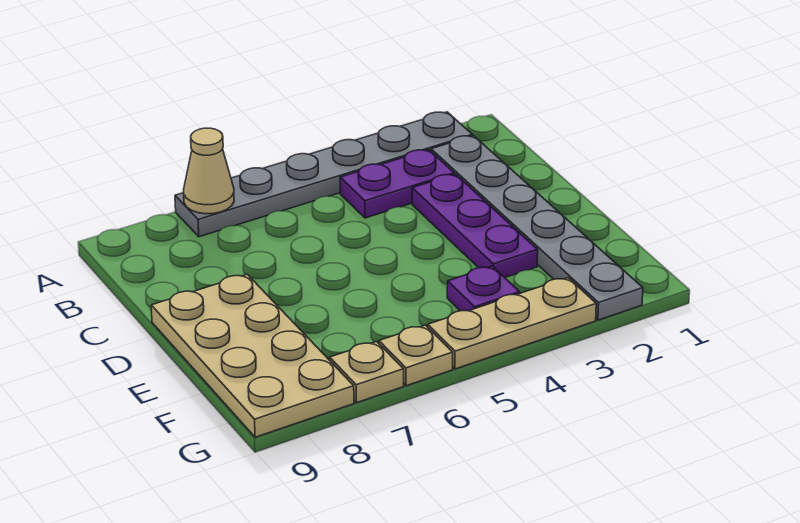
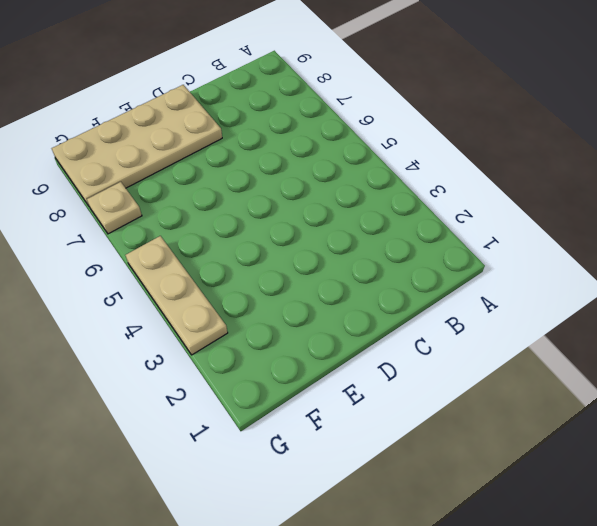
none -> grey 1x6 plate [175,112,472,237]
none -> grey 1x6 plate [431,136,643,320]

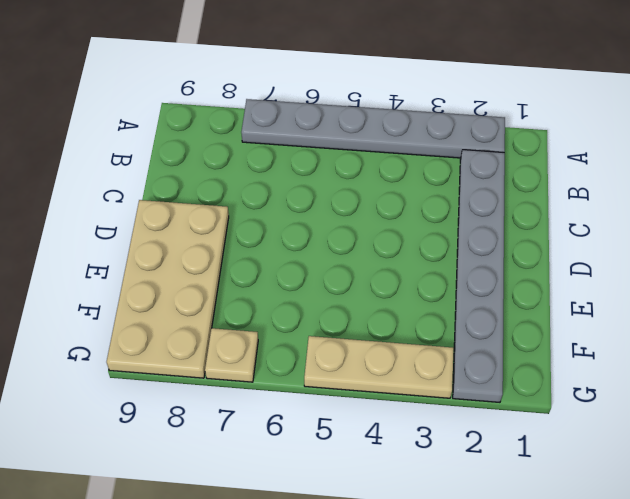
none -> purple 1x2 plate [340,150,454,218]
none -> purple 1x3 plate [412,174,538,277]

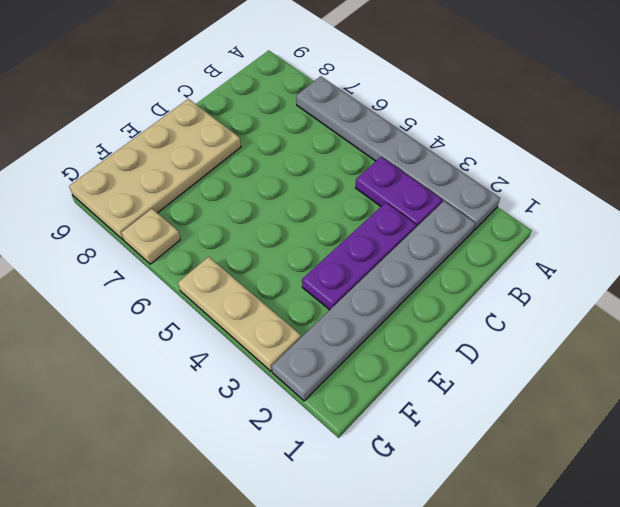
none -> purple 1x1 plate [447,266,520,311]
none -> tan 1x1 plate [379,325,453,386]

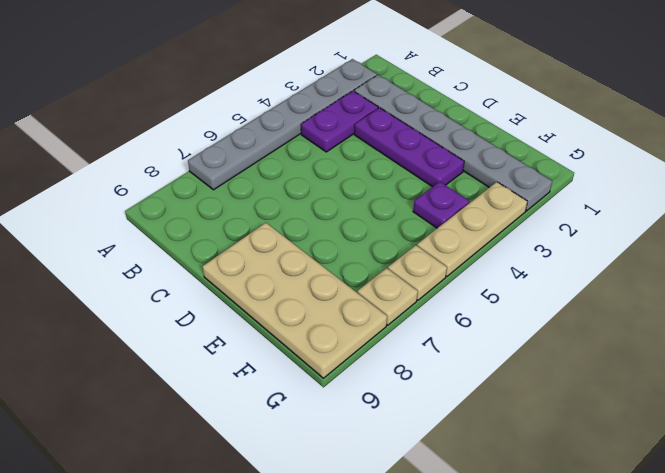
none -> tan 1x1 cone [184,128,234,214]

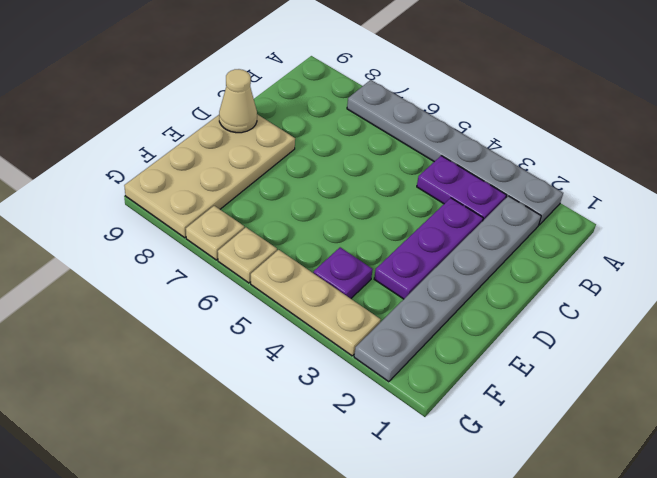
tan 1x1 cone [219,69,257,133] -> tan 1x1 cone moved to [184,128,234,214]

